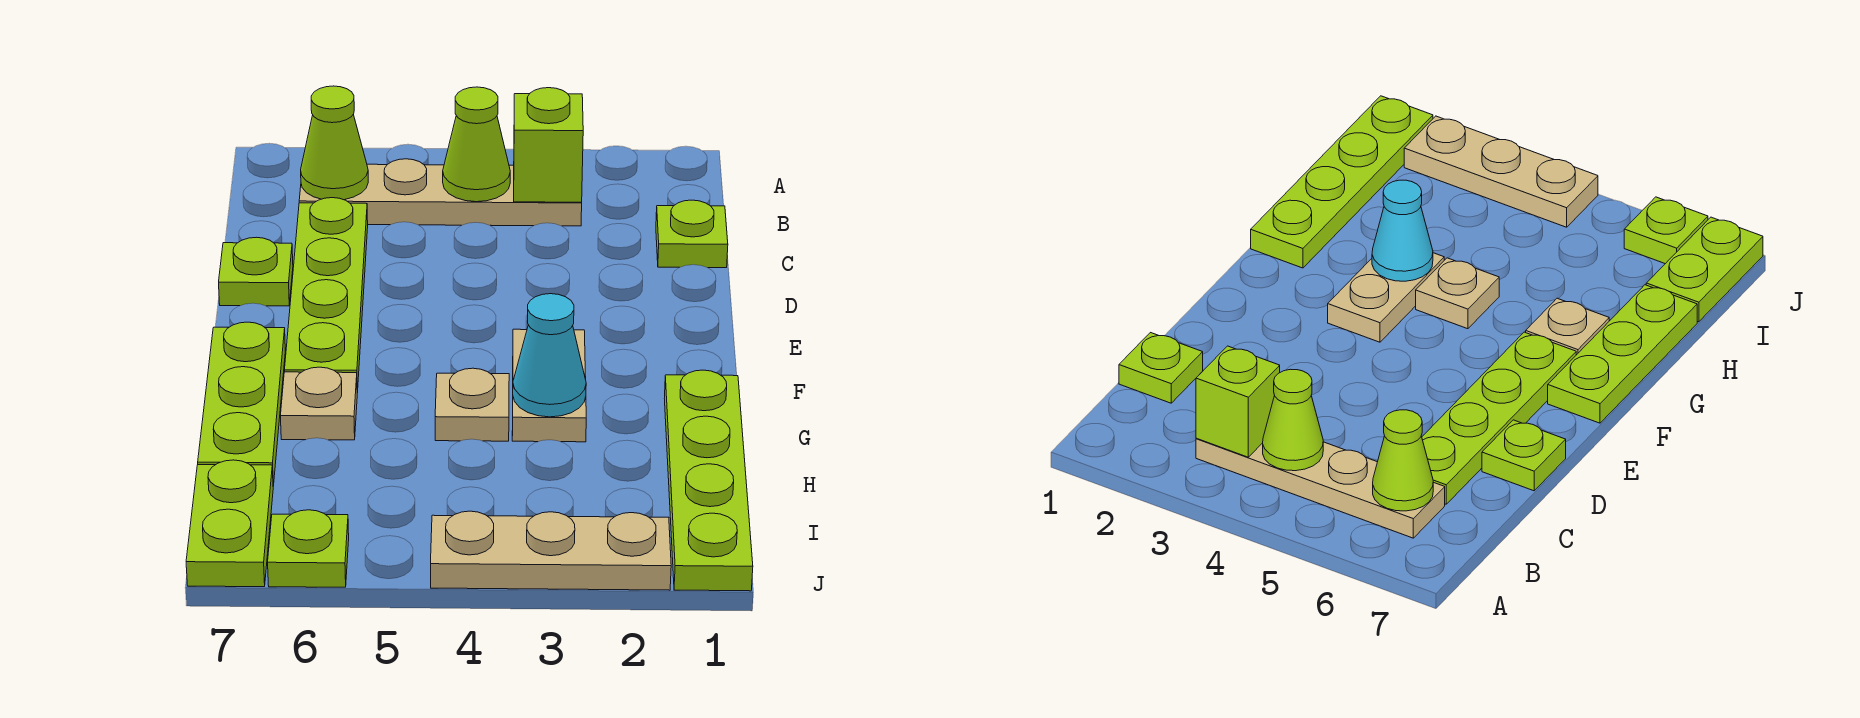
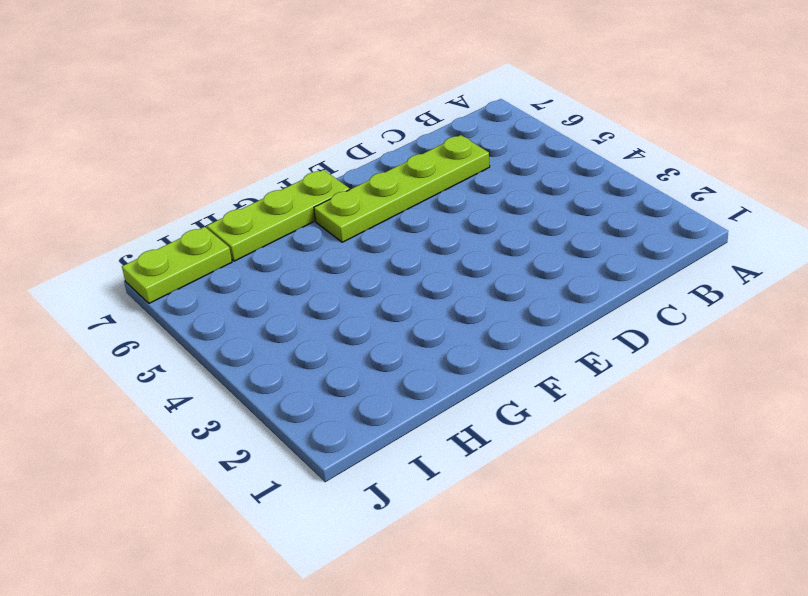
none -> tan 1x4 plate [299,159,582,226]
none -> lime 1x1 plate [656,200,728,268]
none -> lime 1x1 plate [219,237,293,306]

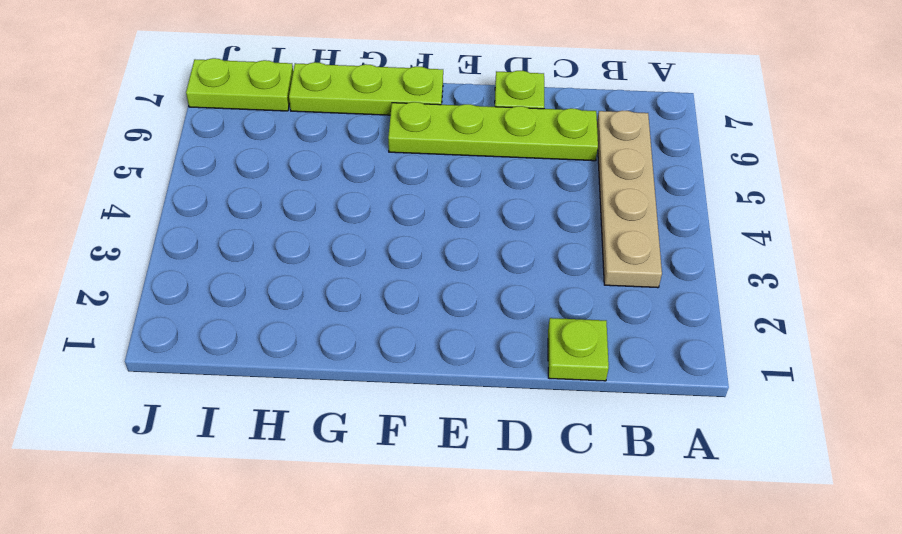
none -> tan 1x2 plate [512,329,586,442]
none -> lime 1x4 plate [664,370,753,591]
none -> tan 1x1 plate [435,368,509,441]

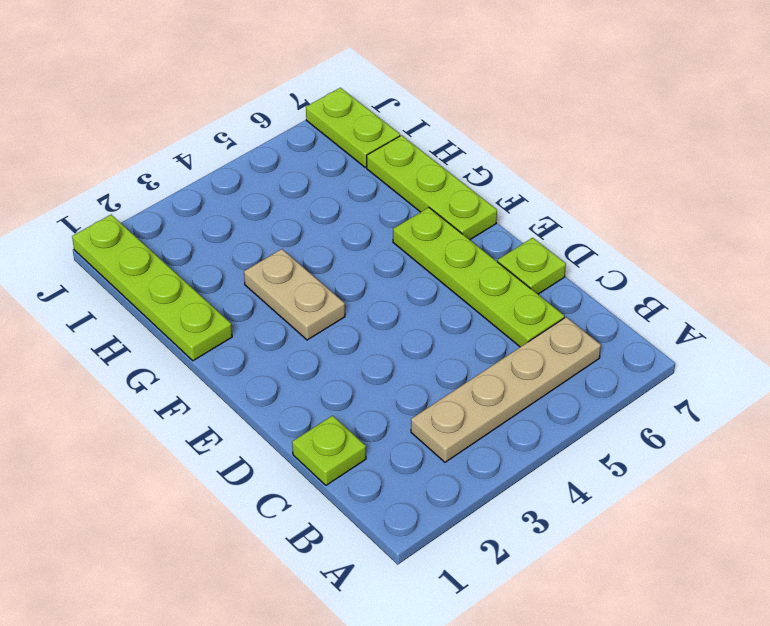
none -> tan 1x1 plate [435,368,509,441]
none -> tan 1x1 plate [281,367,357,440]
none -> tan 1x3 plate [431,511,671,590]

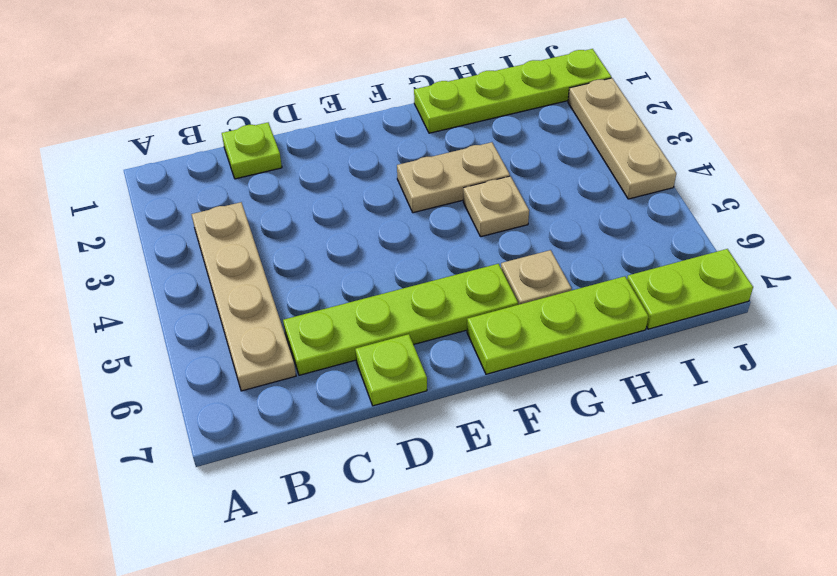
none -> lime 1x1 plate [268,510,349,587]
none -> lime 1x1 brick [514,88,583,202]
none -> lime 1x1 cone [443,87,510,202]

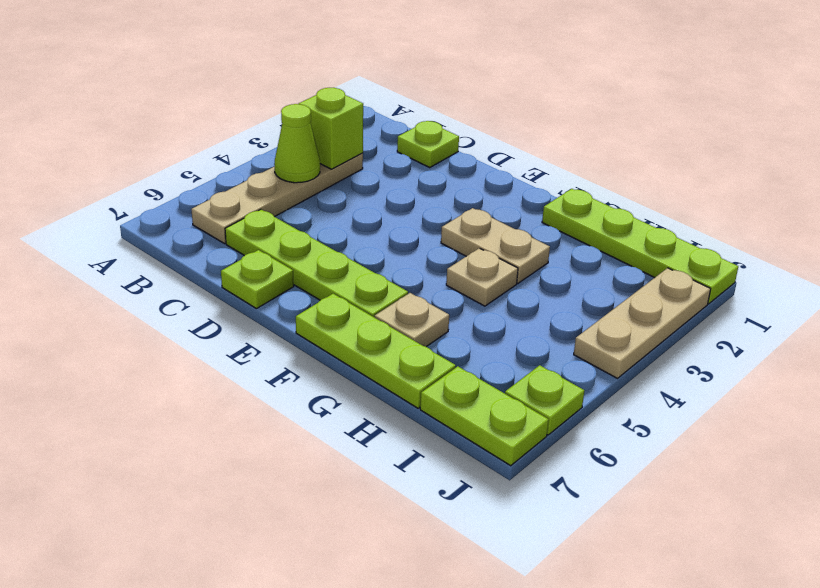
none -> lime 1x1 cone [301,86,368,200]
none -> cyan 1x1 cone [513,294,586,417]

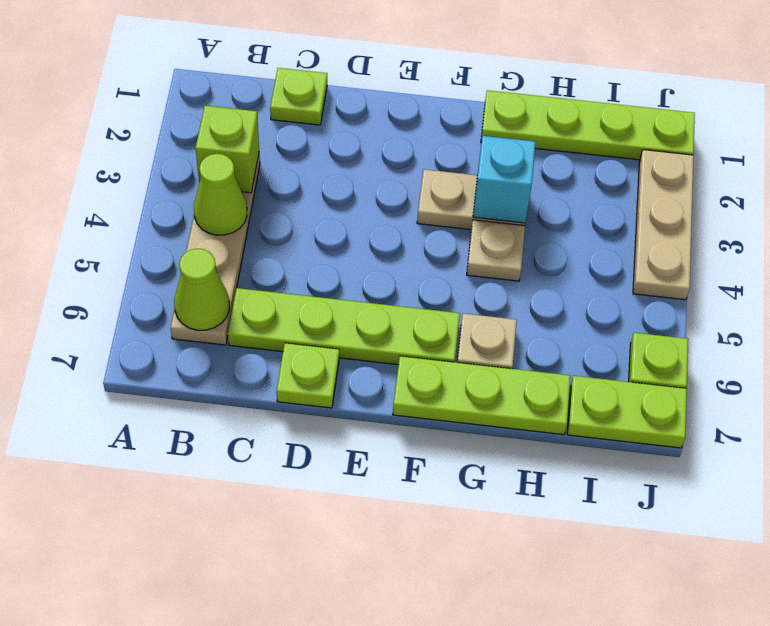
cyan 1x1 brick [473,136,536,223] -> cyan 1x1 cone [513,294,586,417]

